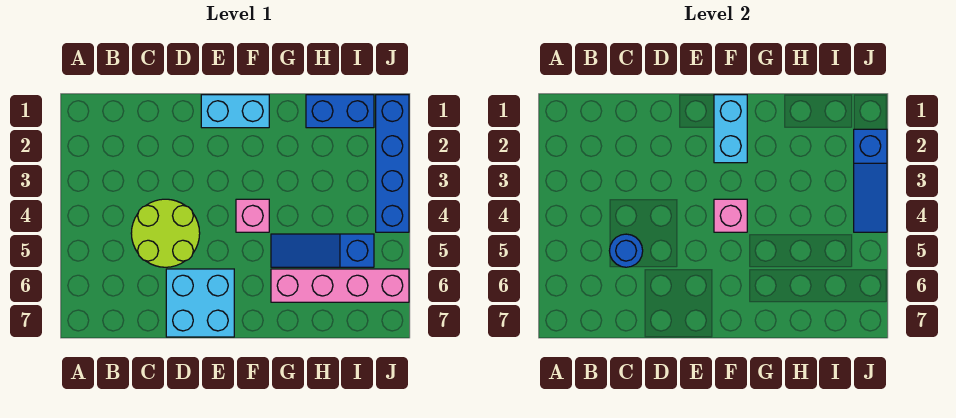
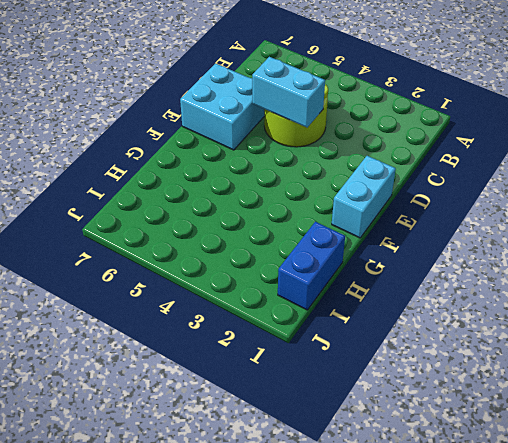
cyan 1x2 brick [252,57,325,127] -> cyan 1x2 brick moved to [714,95,747,163]
none -> pink 1x1 brick [236,199,269,232]
none -> blue 1x3 slope [271,234,374,267]
none -> pink 1x4 brick [271,269,409,302]

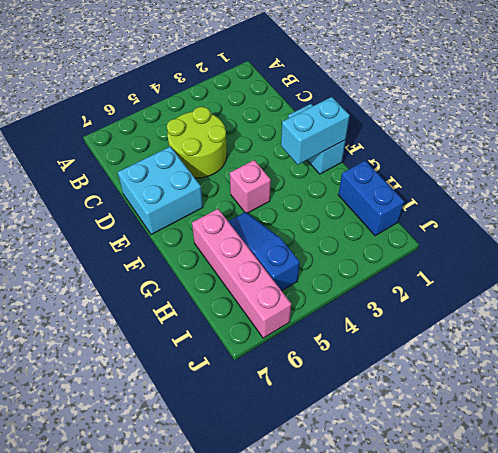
none -> blue 1x4 brick [376,95,409,232]
none -> blue 1x1 round brick [609,234,643,267]
none -> pink 1x1 brick [714,199,747,232]

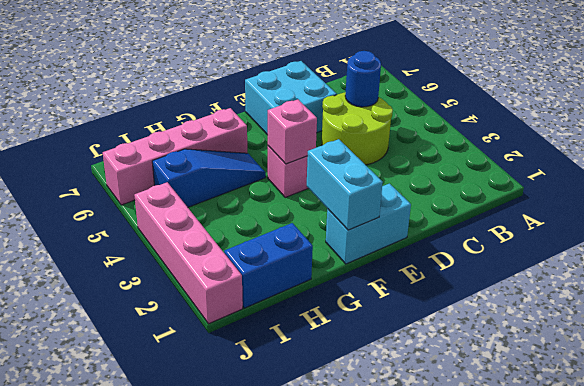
pink 1x4 brick [134,182,243,324] -> blue 1x4 brick [376,95,409,232]
none -> blue 1x3 slope [854,129,887,232]

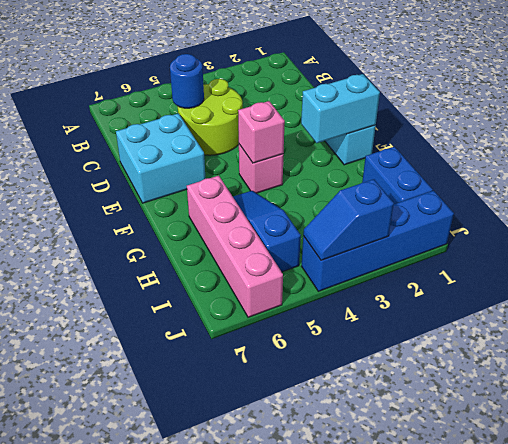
blue 1x2 slope [303,179,394,260] -> blue 1x3 slope [854,129,887,232]

